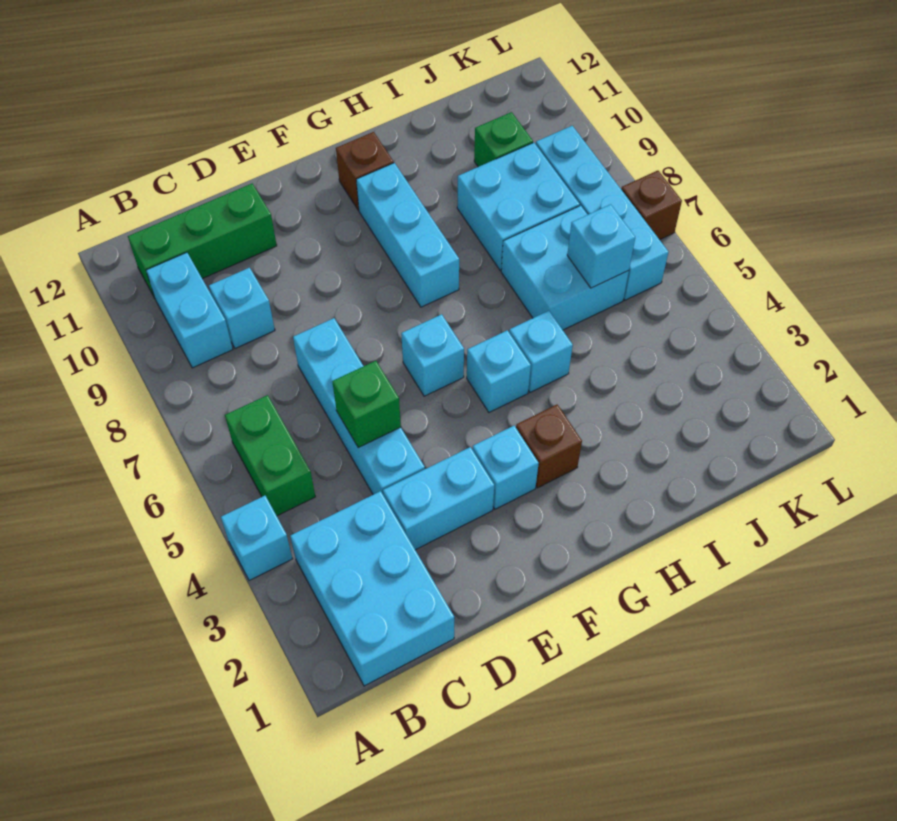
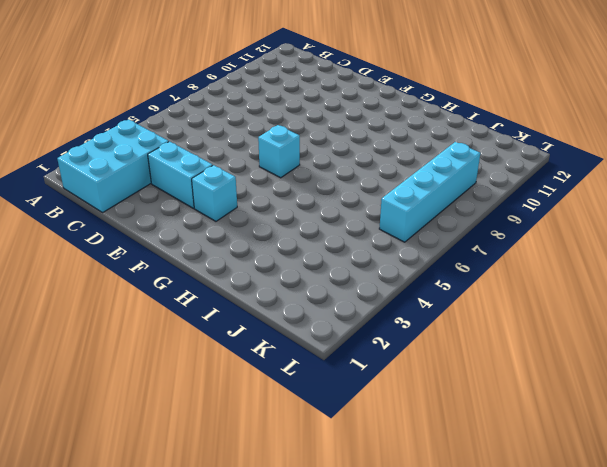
none -> cyan 1x1 brick [221,496,293,581]
none -> green 1x2 brick [225,395,315,516]
none -> cyan 1x2 brick [146,253,233,368]

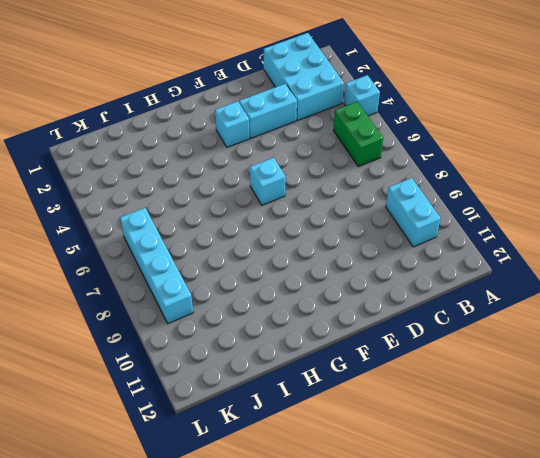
none -> green 1x3 brick [128,184,277,298]
none -> cyan 1x1 brick [209,268,275,349]
none -> cyan 1x4 brick [293,318,425,495]

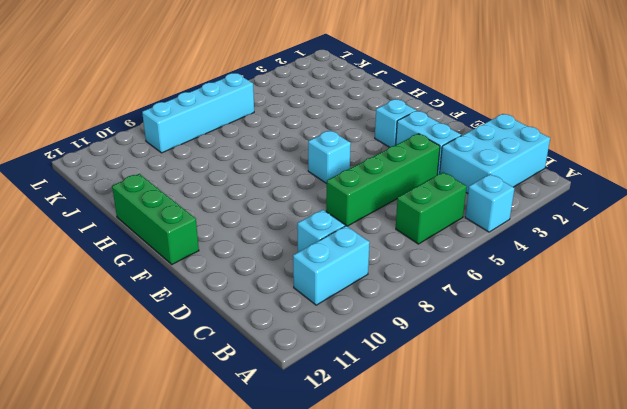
green 1x4 brick [326,134,440,226] -> cyan 1x4 brick [293,318,425,495]
green 1x3 brick [112,174,199,264] -> green 1x3 brick moved to [128,184,277,298]
none -> brown 1x1 brick [516,405,582,488]
none -> cyan 1x1 brick [467,330,531,412]
none -> cyan 1x3 brick [356,163,459,307]

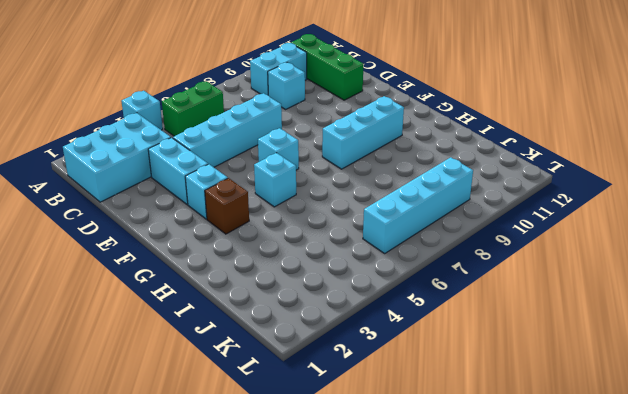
none -> brown 1x1 brick [336,132,394,210]
none -> cyan 1x1 brick [509,311,573,392]
none -> cyan 2x2 brick [501,206,629,330]

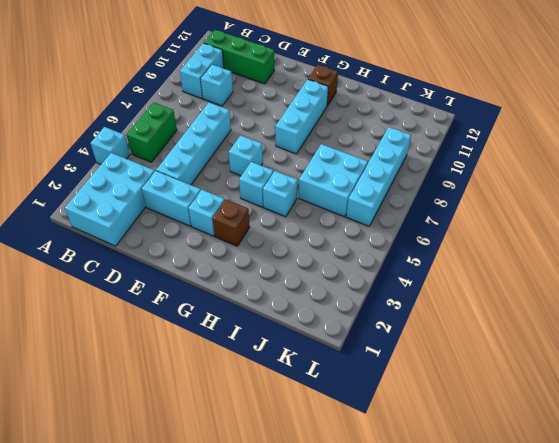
none -> cyan 2x2 brick [457,143,580,271]
none -> green 1x1 brick [474,112,533,167]
none -> brown 1x1 brick [621,171,682,240]

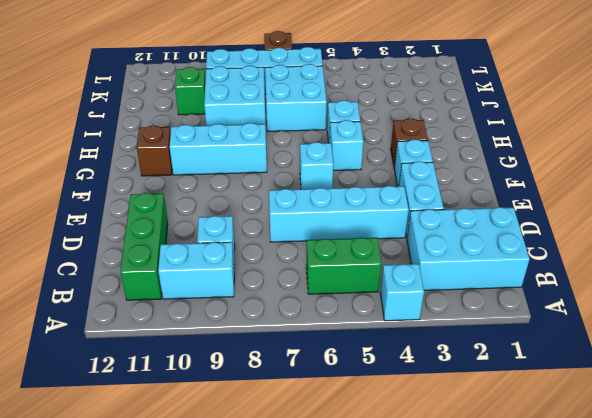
none -> green 1x1 brick [332,361,401,448]
none -> cyan 1x1 brick [567,204,635,288]

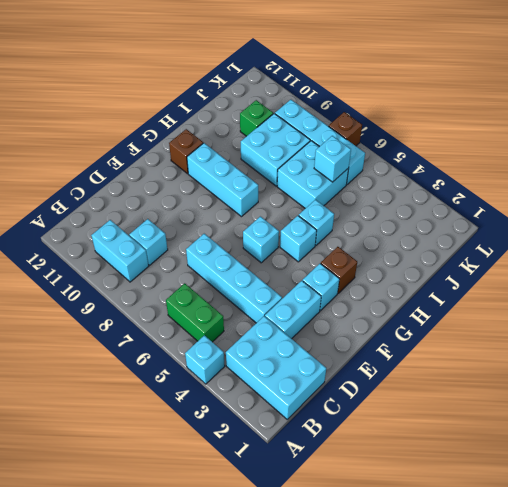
none -> green 1x3 brick [128,184,277,298]
none -> green 1x1 brick [332,361,401,448]

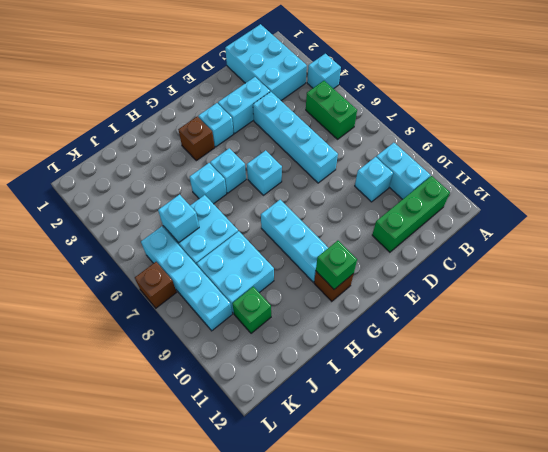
green 1x1 brick [316,241,357,289] -> green 1x1 brick moved to [332,361,401,448]

